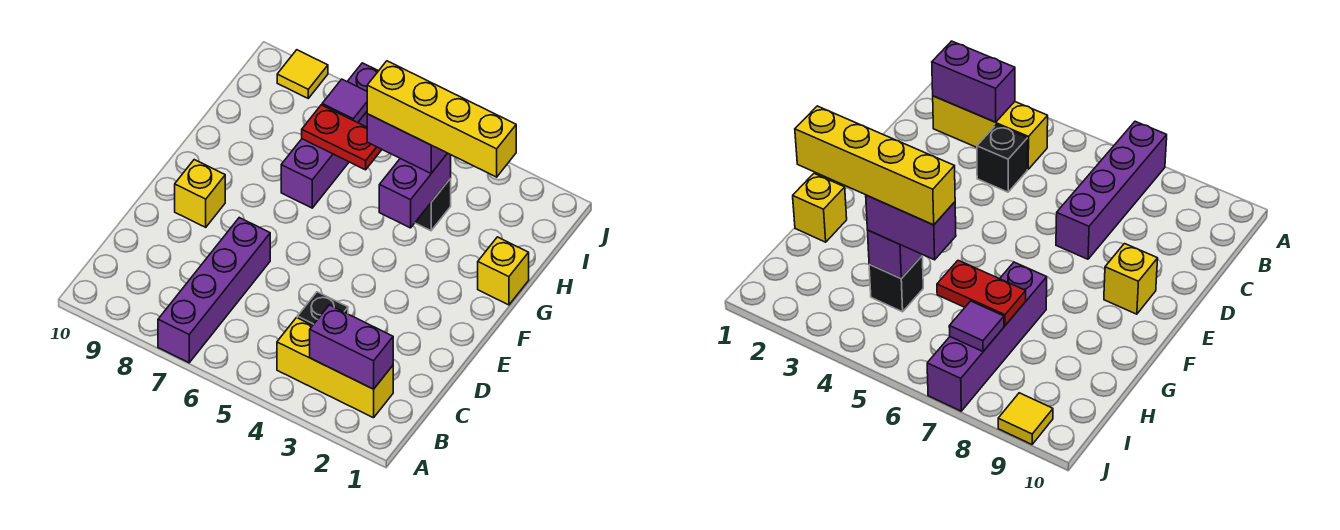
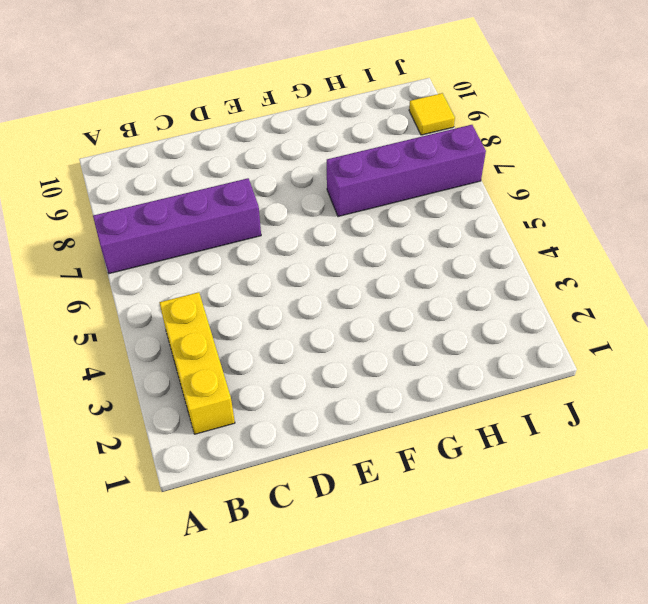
none -> black 1x1 brick [297,292,348,325]
none -> yellow 1x1 brick [175,160,225,227]
none -> yellow 1x1 brick [478,237,529,305]

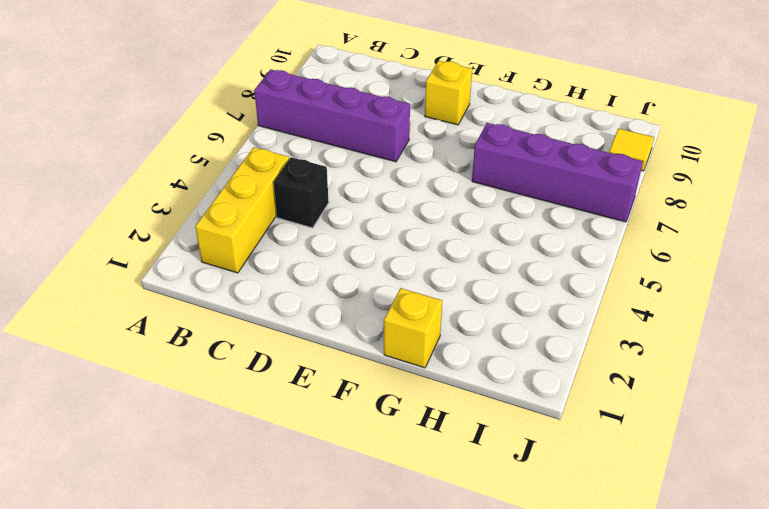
none -> black 1x1 brick [415,178,451,231]
none -> purple 1x2 brick [310,305,393,389]
none -> purple 1x2 brick [379,153,451,228]

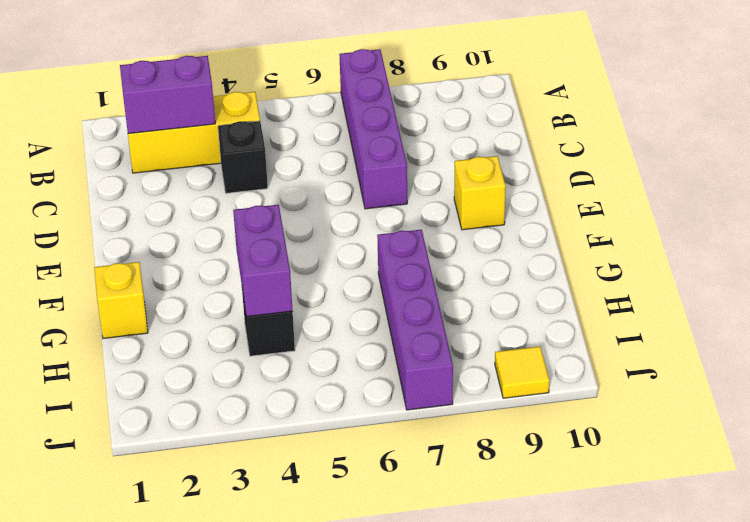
none -> red 1x2 plate [302,105,382,170]
none -> purple 1x1 tile [322,79,367,123]
none -> purple 1x2 brick [367,114,447,173]

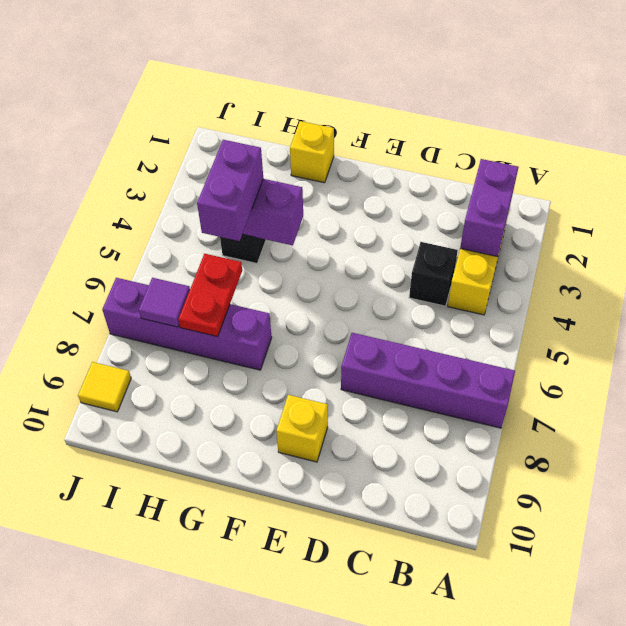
none -> yellow 1x4 brick [367,61,516,177]

